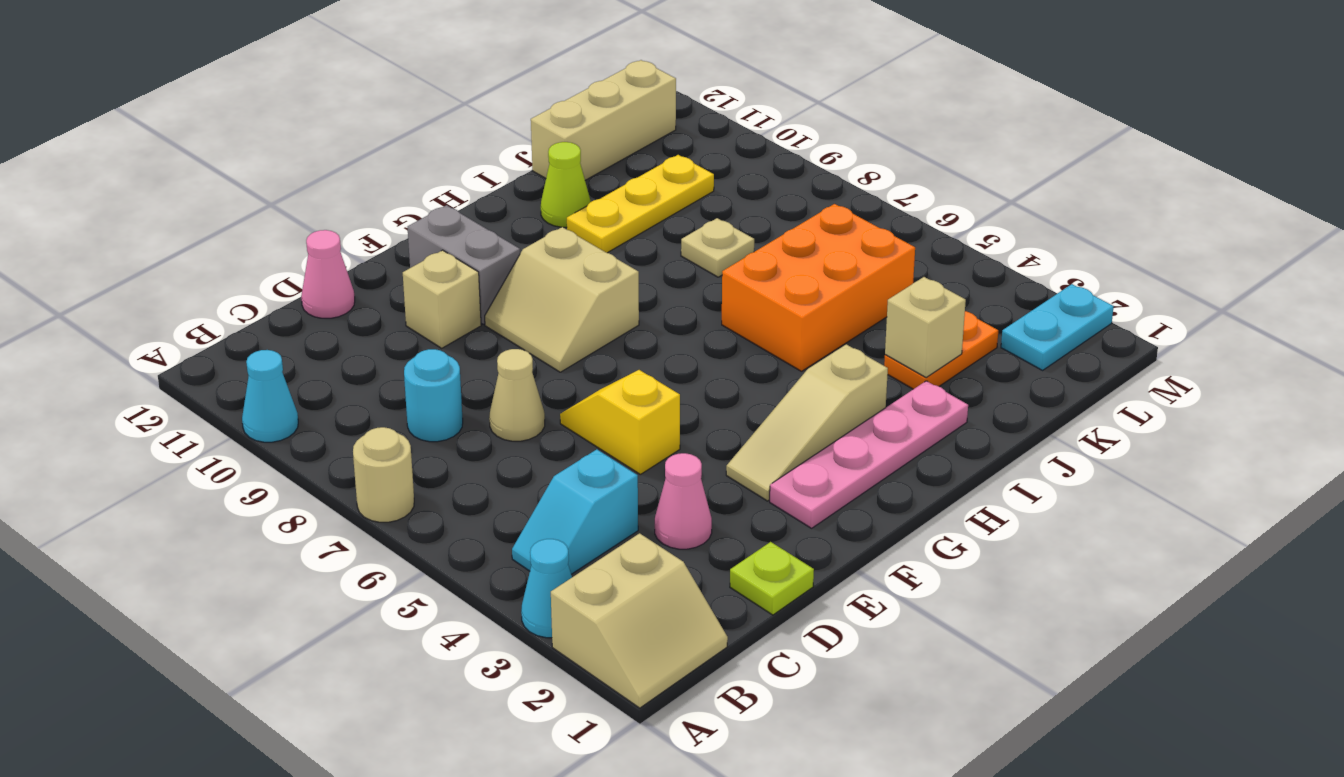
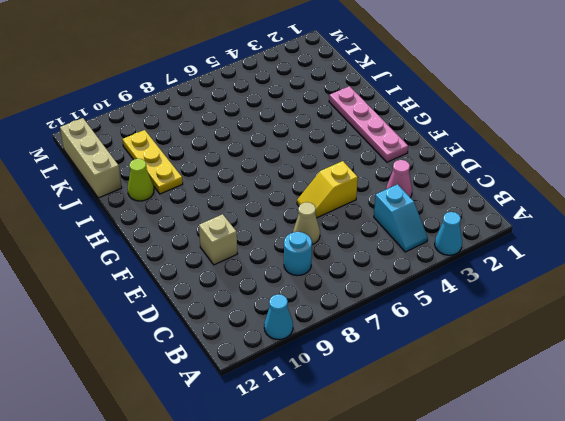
none -> tan 2x2 slope [551,533,728,708]
none -> tan 1x1 round brick [353,427,414,522]
none -> lime 1x1 plate [730,542,814,615]

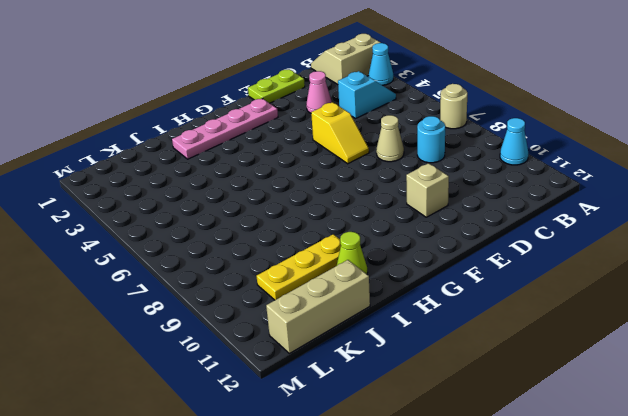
lime 1x2 plate [248,70,305,103] -> lime 1x1 plate [730,542,814,615]
none -> pink 1x1 cone [301,230,355,318]
none -> tan 1x3 slope [726,344,888,501]
none -> tan 2x2 slope [485,227,639,372]

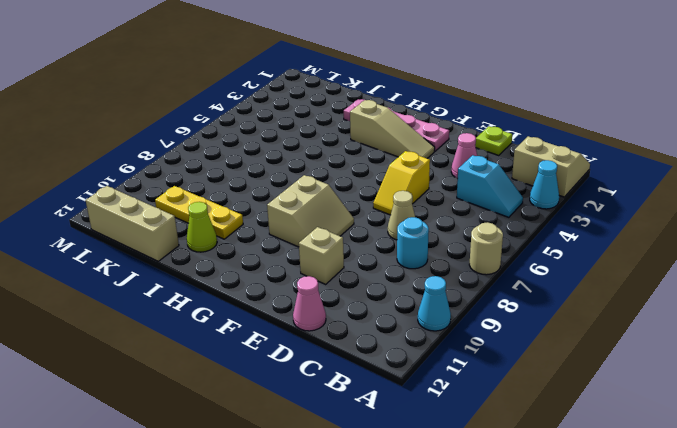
none -> grey 1x2 brick [408,205,520,324]
none -> orange 2x3 brick [722,204,915,371]
none -> orange 1x2 plate [884,311,998,389]

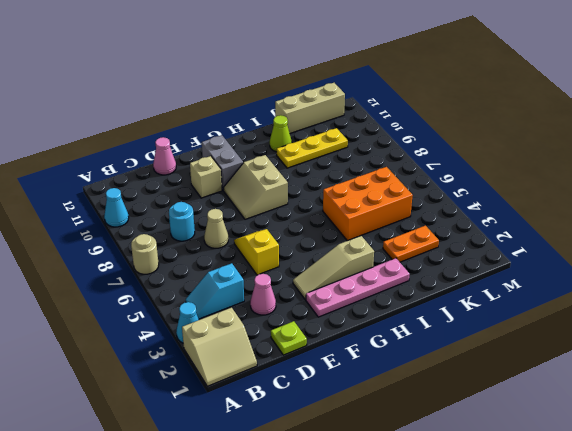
none -> tan 1x1 plate [681,218,754,277]
none -> cyan 1x2 plate [1001,284,1114,370]
none -> tan 1x1 brick [885,277,966,378]

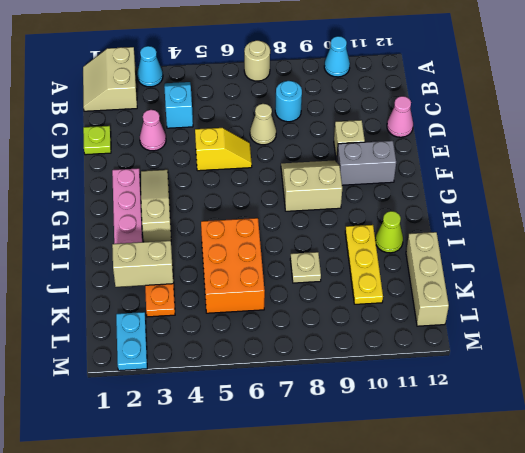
tan 1x2 brick [112,241,173,287] -> tan 1x1 brick [885,277,966,378]

